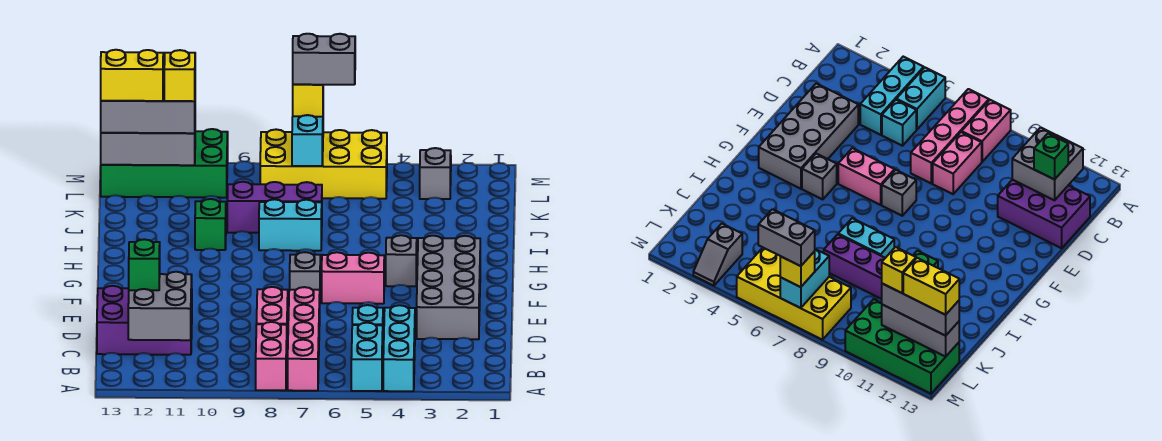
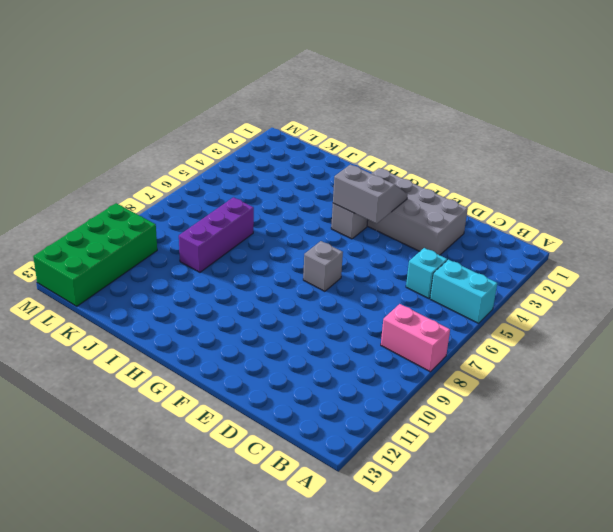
grey 2x2 slope [333,164,408,224] -> none
none -> cyan 1x3 brick [383,305,415,391]
none -> pink 1x4 brick [288,287,320,391]
none -> pink 1x2 brick [257,287,288,329]

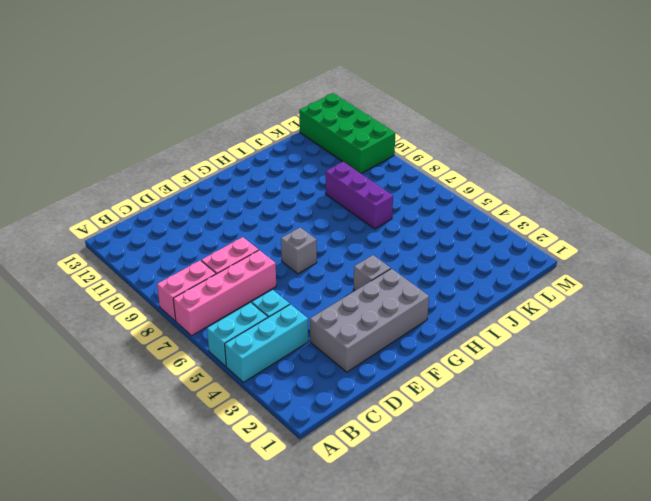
none -> purple 2x3 brick [97,286,192,355]
none -> pink 1x2 brick [322,252,384,304]
none -> cyan 1x2 brick [259,199,322,251]

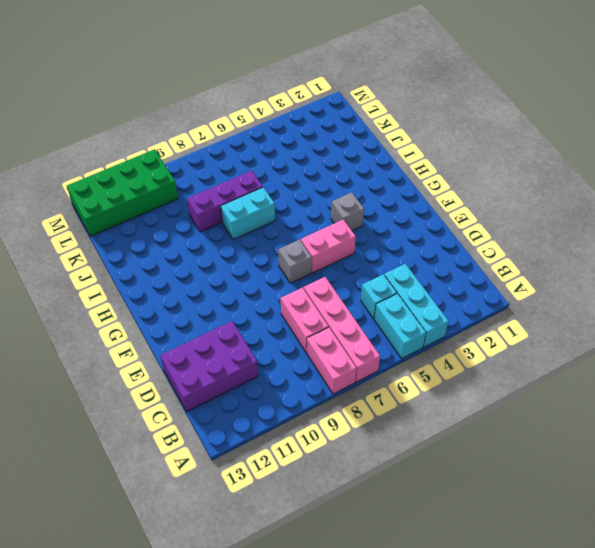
none -> grey 2x4 brick [417,236,480,339]
none -> green 1x1 brick [195,199,226,250]
none -> grey 1x2 slope [420,148,451,199]

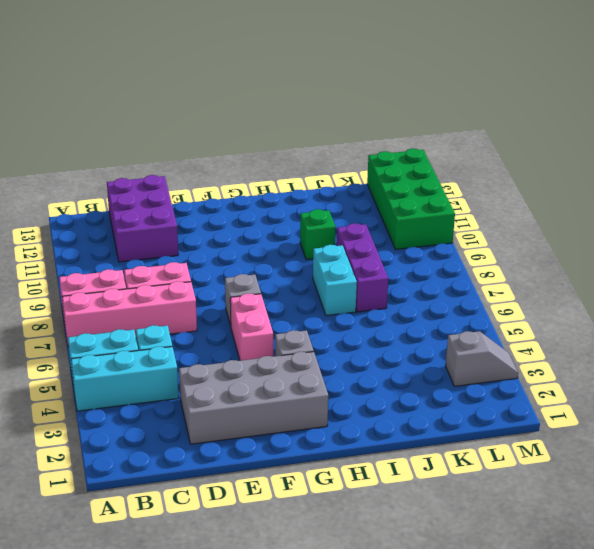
none -> yellow 2x4 brick [260,129,387,199]
none -> grey 2x2 brick [128,272,192,340]
none -> cyan 1x2 brick [292,115,323,166]

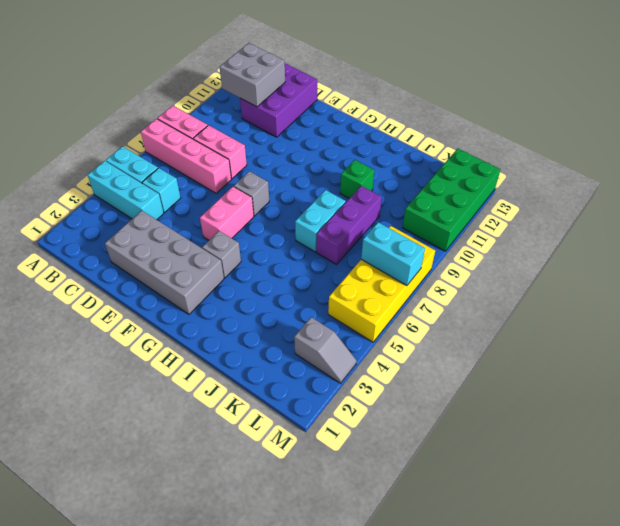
none -> grey 1x3 brick [101,133,195,165]
none -> green 1x1 brick [129,239,160,290]
none -> grey 1x3 brick [101,85,195,133]

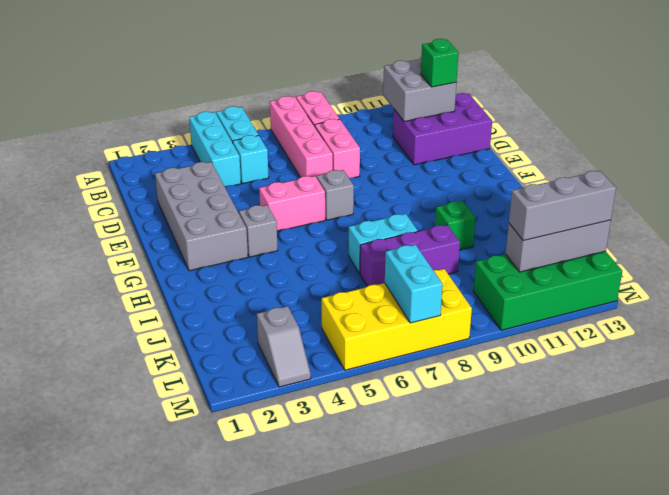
none -> yellow 1x1 brick [293,84,323,117]
none -> yellow 1x1 brick [164,50,195,101]
none -> yellow 1x2 brick [101,50,163,101]

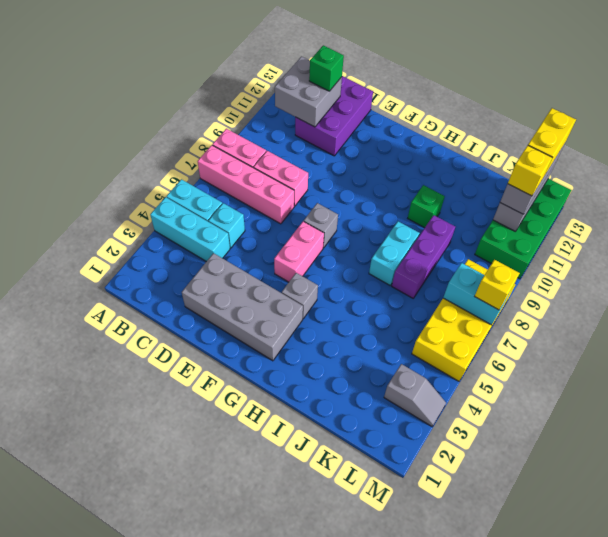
none -> grey 1x2 brick [293,34,355,85]

